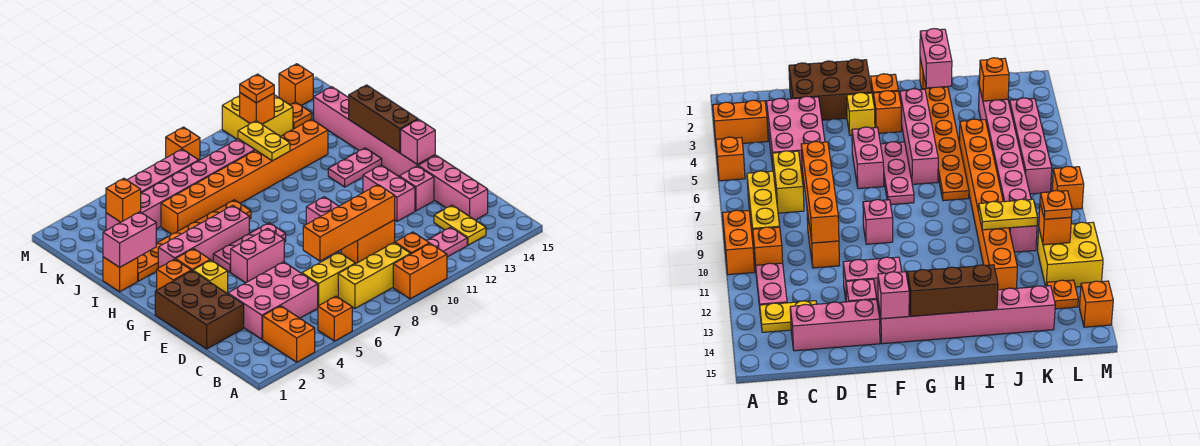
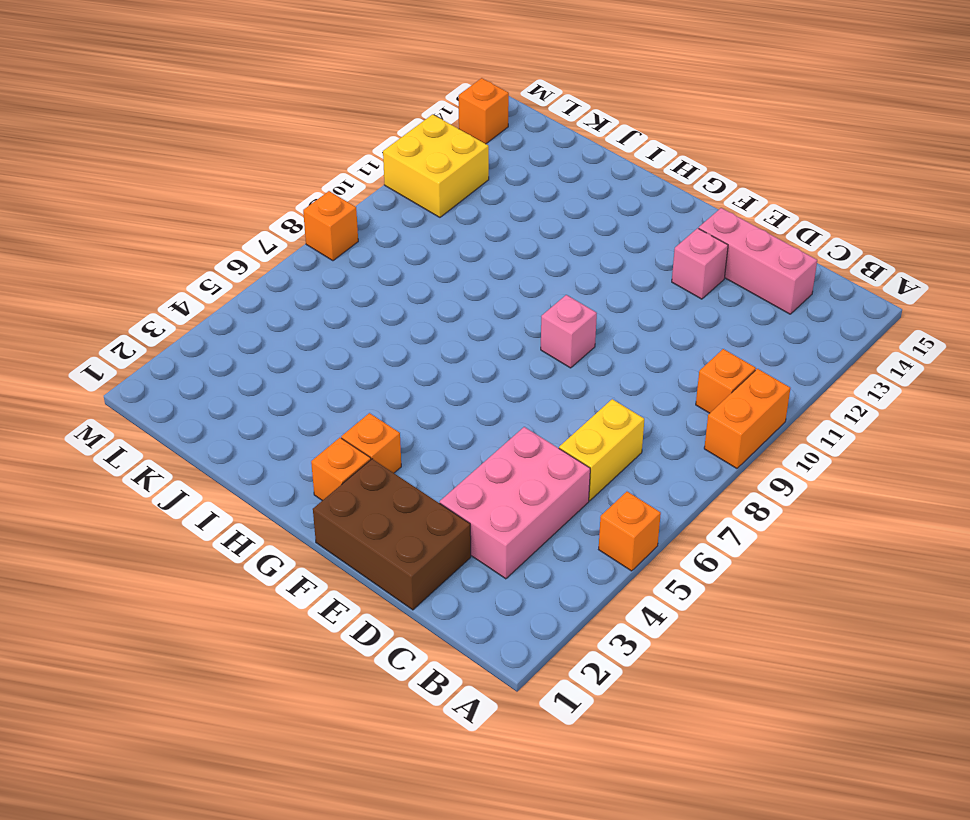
none -> orange 1x2 brick [263,306,315,362]
none -> yellow 1x3 brick [338,243,410,309]
none -> pink 1x2 plate [426,227,467,257]
none -> yellow 1x2 plate [434,205,486,245]

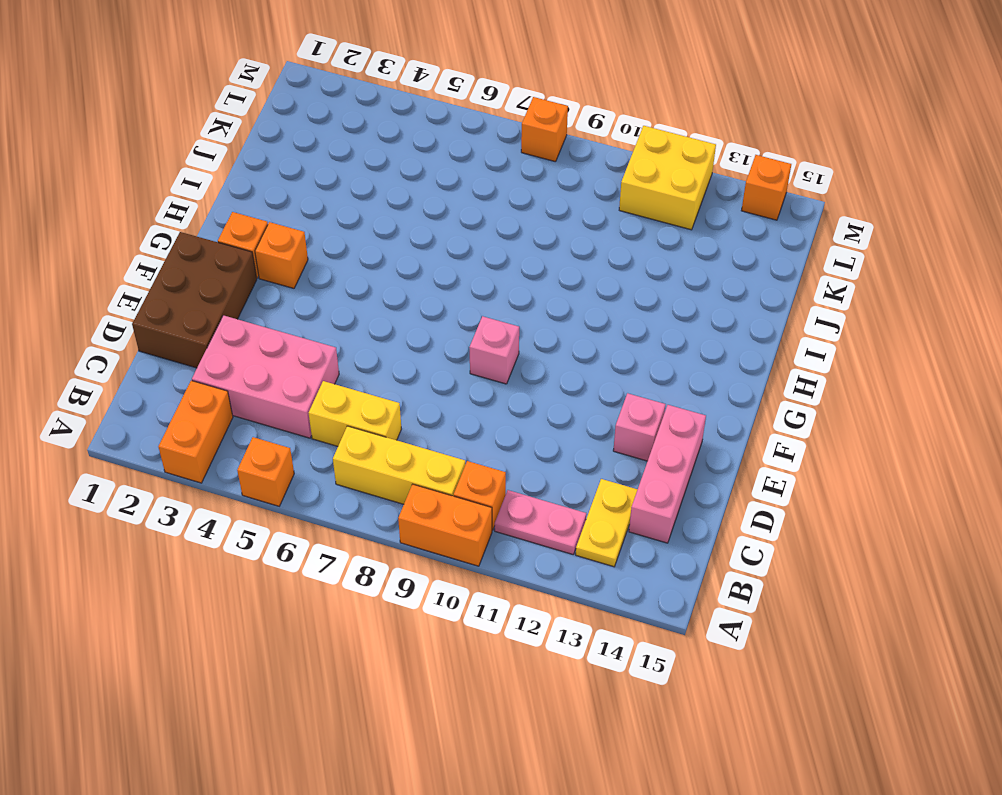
none -> orange 1x2 brick [341,220,395,263]
none -> pink 1x2 brick [363,165,415,221]
none -> yellow 1x1 brick [193,260,228,294]
none -> pink 1x2 brick [231,228,284,283]

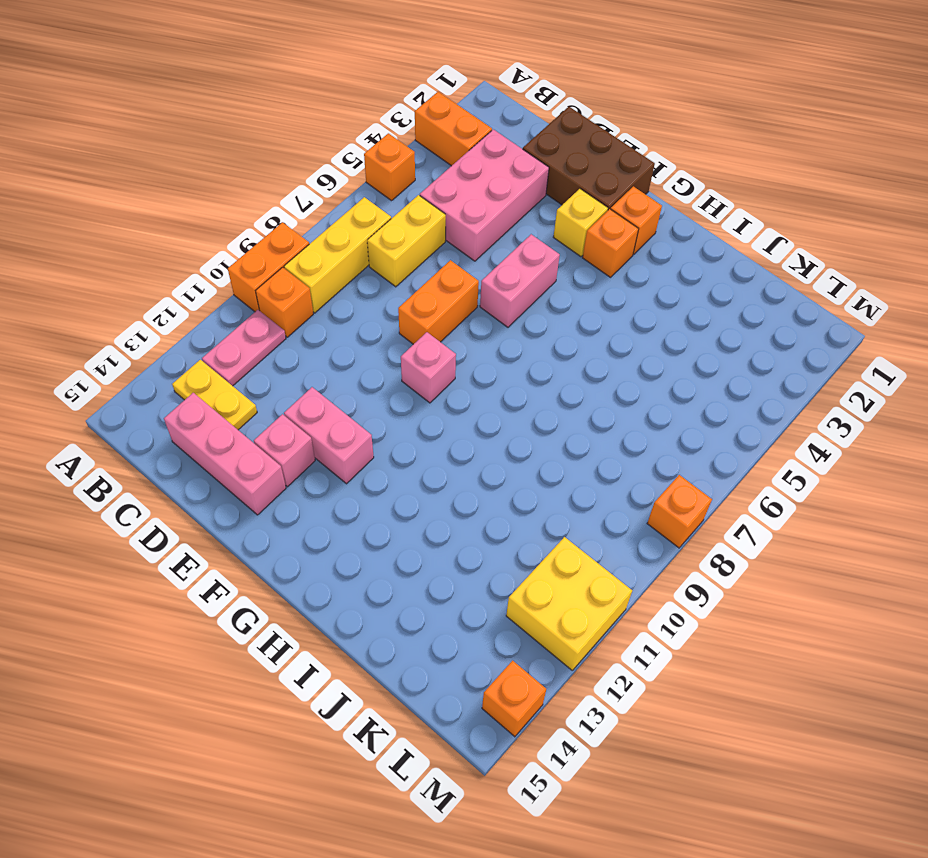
orange 1x2 brick [398,260,479,344] -> orange 1x2 brick moved to [341,220,395,263]
none -> pink 1x6 brick [314,87,435,176]
none -> pink 1x3 plate [213,223,286,272]
none -> pink 1x4 brick [158,206,249,268]
none -> pink 1x2 plate [328,148,382,187]

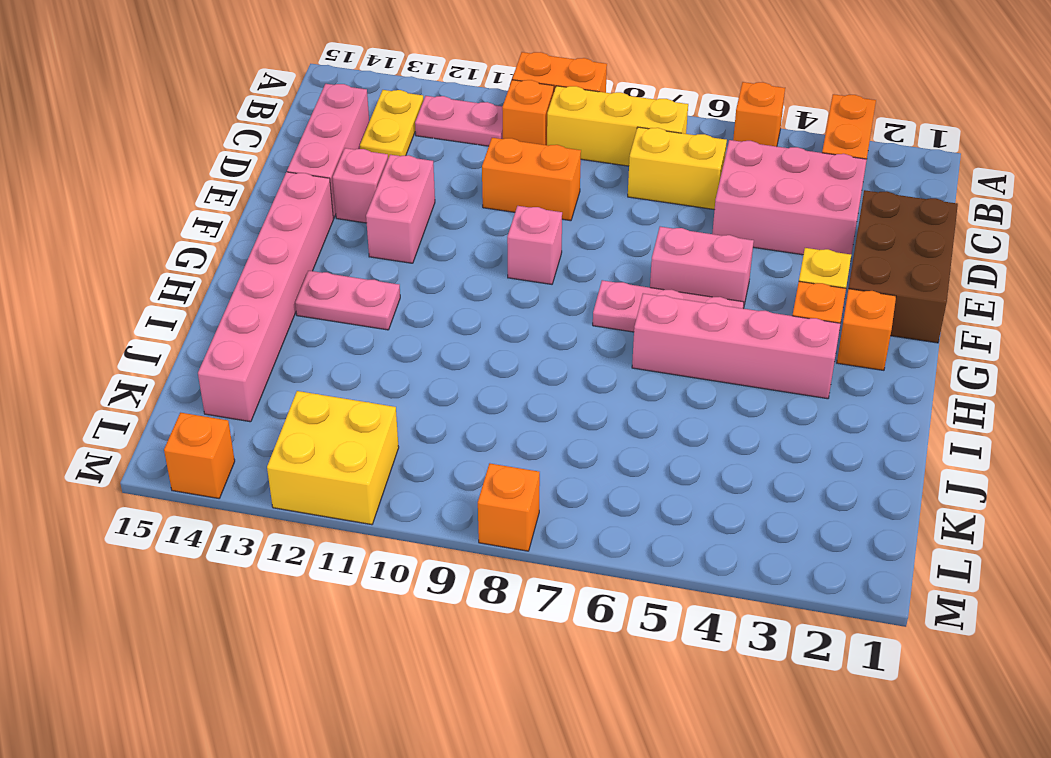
none -> orange 1x1 brick [103,257,138,292]
none -> orange 1x6 plate [138,200,251,281]
none -> orange 1x8 brick [161,119,328,234]
none -> pink 1x8 brick [106,139,255,230]

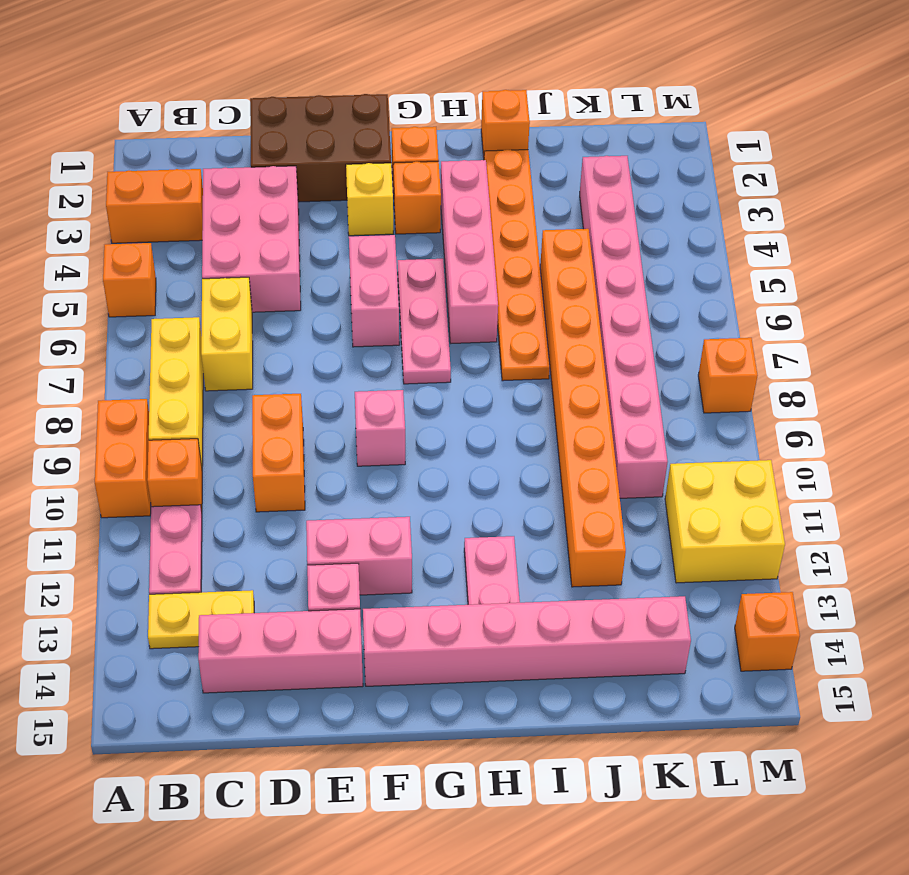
none -> pink 1x4 brick [127,149,199,193]
none -> orange 1x1 plate [290,102,312,129]
none -> orange 1x4 brick [303,185,395,261]
none -> pink 1x1 brick [401,119,435,164]

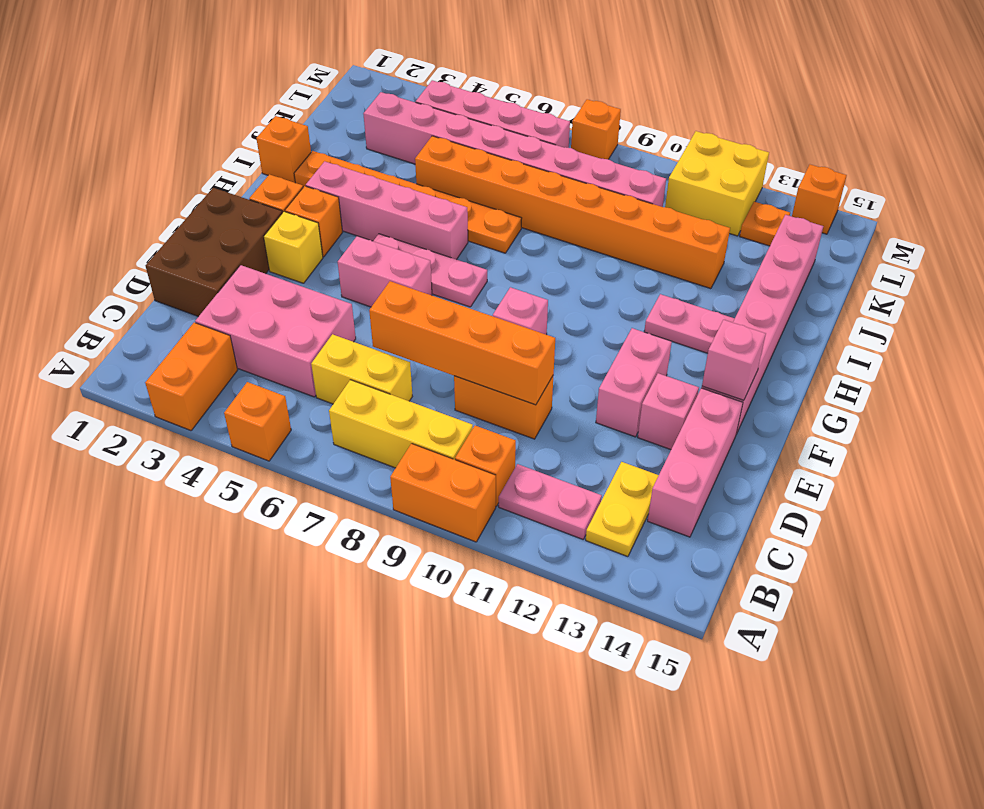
none -> brown 1x3 brick [349,85,418,153]
none -> pink 1x2 brick [103,212,156,267]
none -> yellow 1x2 plate [238,121,290,161]
none -> orange 1x1 brick [106,178,141,222]

